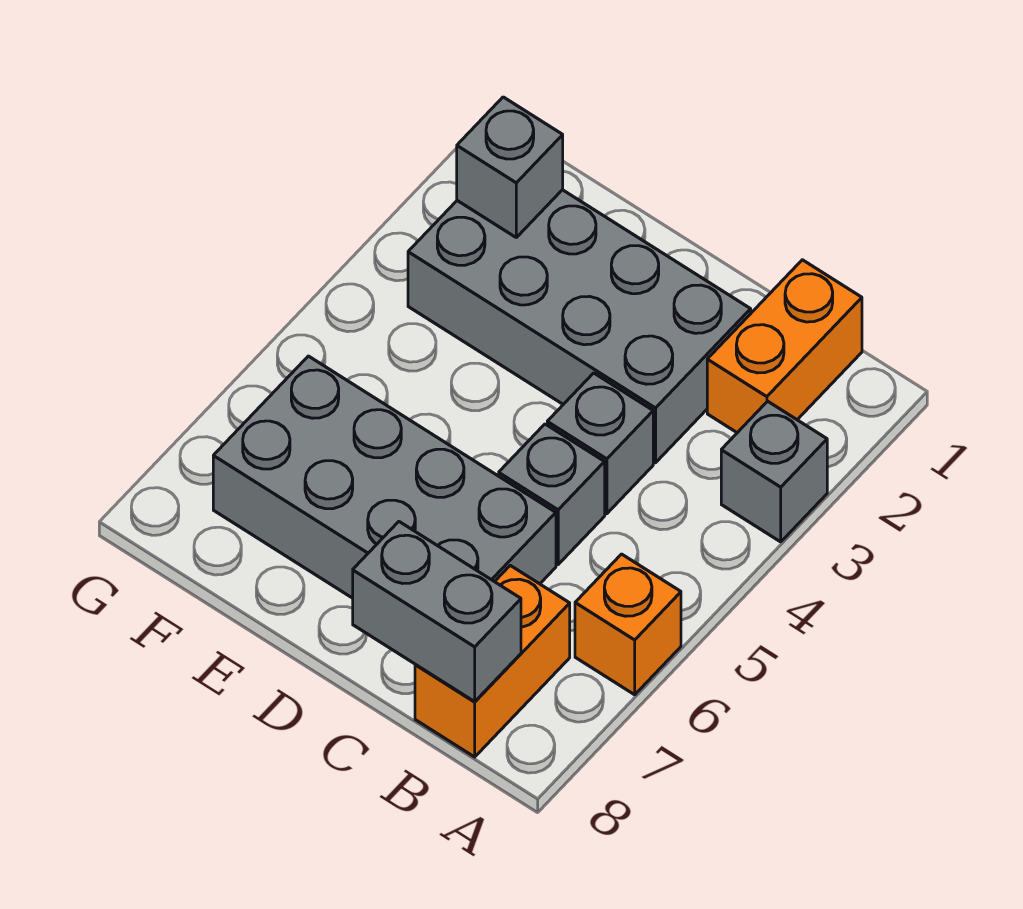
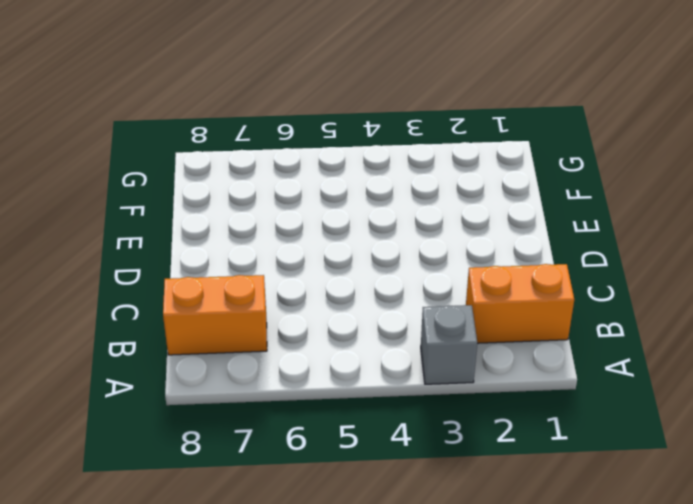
none -> orange 1x1 brick [575,554,681,695]
none -> grey 2x4 brick [408,190,751,463]

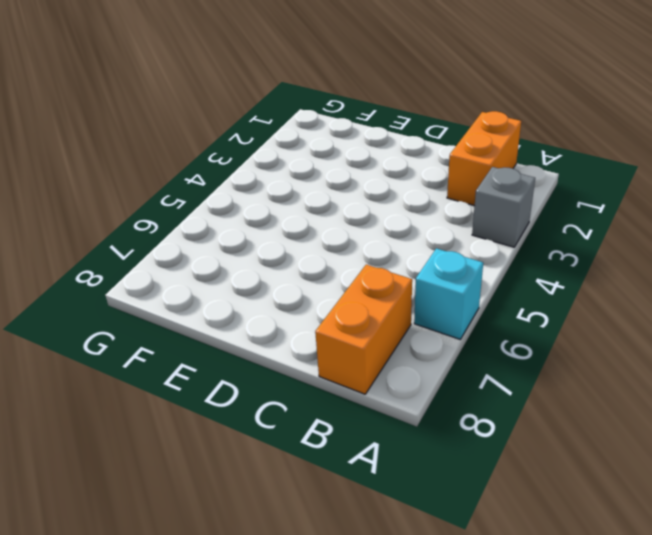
cyan 1x1 brick [414,248,483,339] -> orange 1x1 brick [575,554,681,695]
none -> grey 2x4 brick [408,190,751,463]
none -> grey 1x1 brick [547,373,653,514]

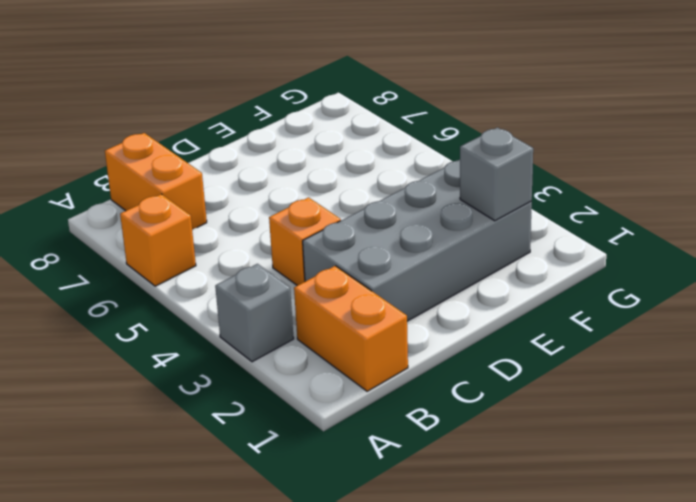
orange 1x1 brick [269,198,341,286] -> grey 1x1 brick [547,373,653,514]
none -> grey 1x1 brick [499,424,605,564]
none -> grey 2x4 brick [213,356,556,598]

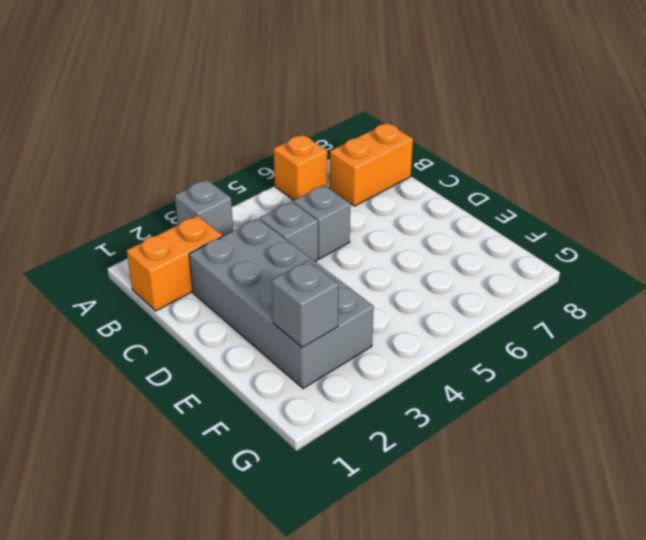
none -> grey 2x4 brick [213,356,556,598]
none -> grey 1x2 brick [353,522,521,701]

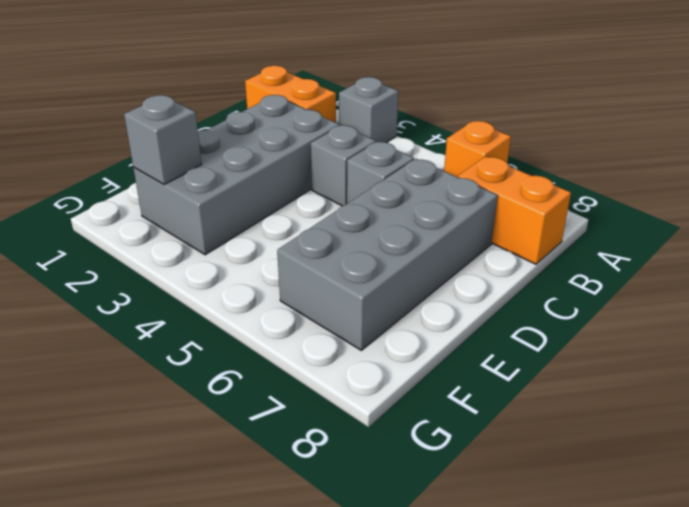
none -> grey 1x2 brick [353,522,521,701]

